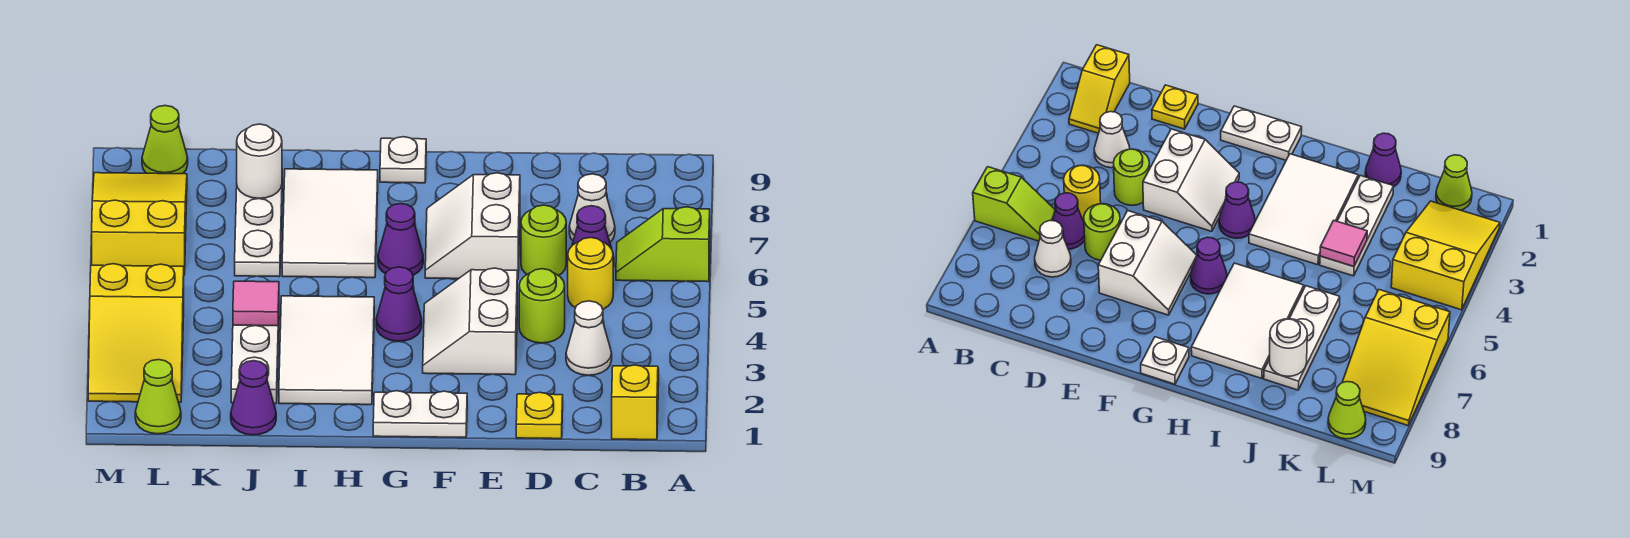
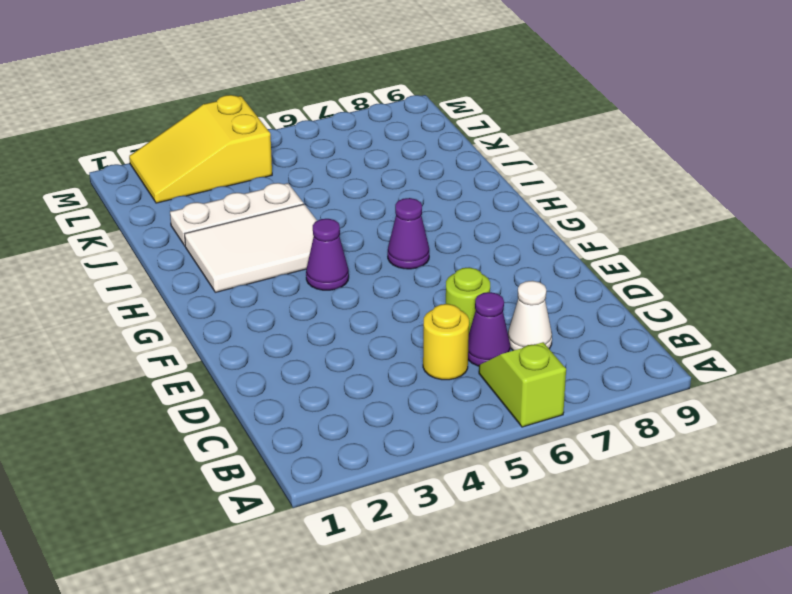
none -> yellow 1x2 slope [612,365,659,440]
none -> white 1x1 cone [566,301,612,375]
none -> yellow 1x1 plate [516,392,563,439]

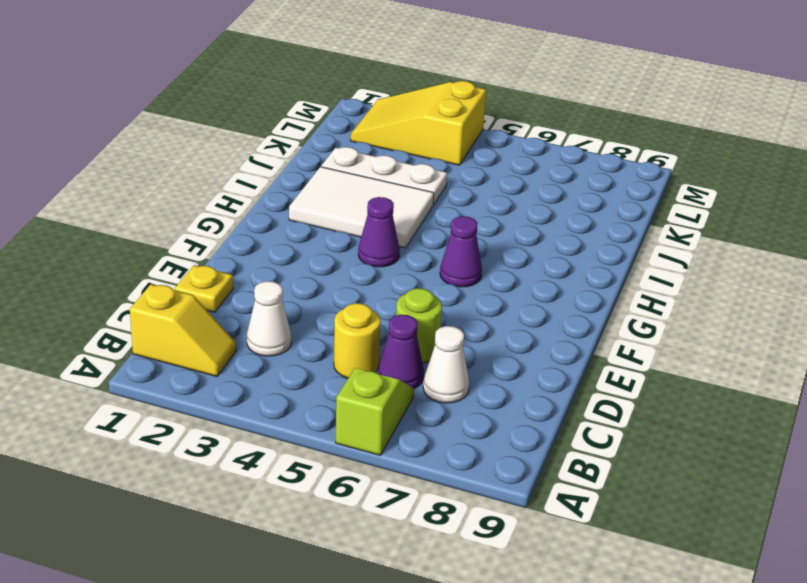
none -> lime 1x1 round brick [519,269,565,343]
none -> white 2x2 slope [423,268,517,375]
none -> white 2x2 slope [425,173,520,279]

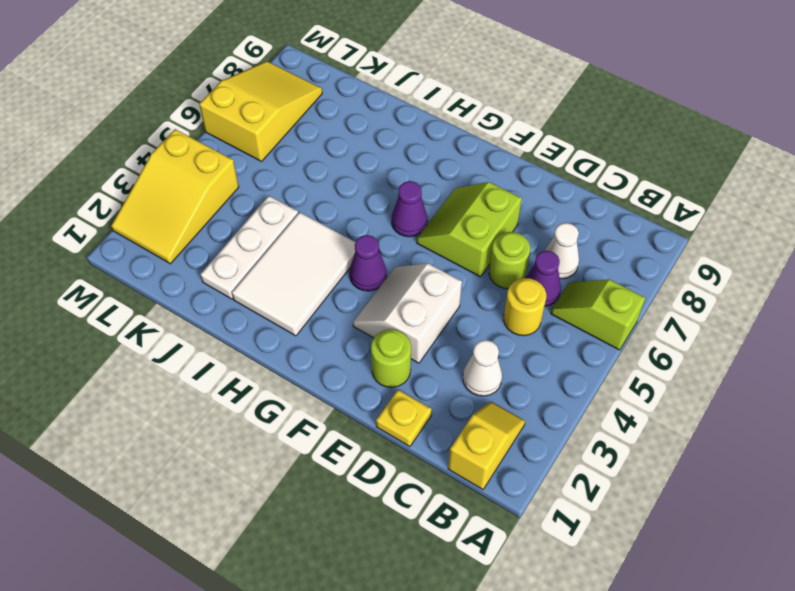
lime 1x1 round brick [371,329,411,387] -> lime 1x1 round brick moved to [519,269,565,343]
lime 2x2 slope [417,182,522,277] -> white 2x2 slope [425,173,520,279]
none -> white 1x2 plate [373,391,467,437]
none -> white 1x1 plate [380,137,426,183]
none -> white 2x3 tile [282,169,378,278]

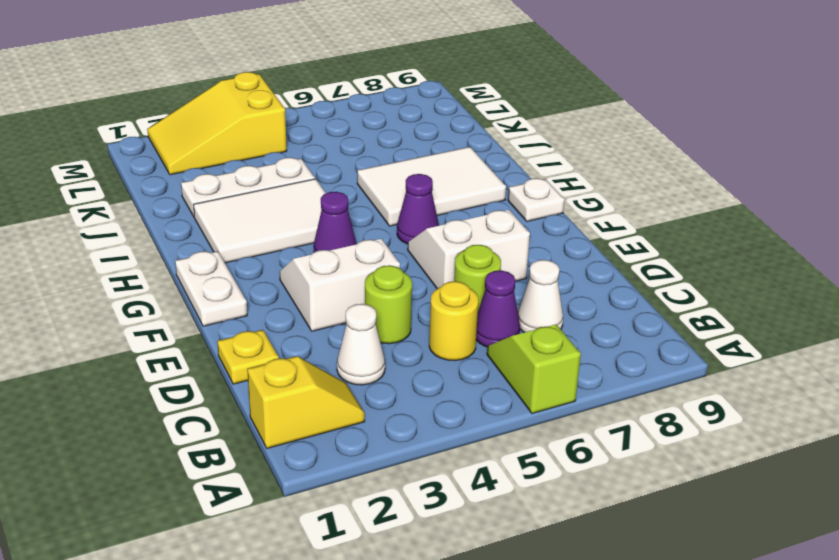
none -> purple 1x1 cone [231,361,276,435]
none -> white 1x3 plate [235,186,282,277]
none -> lime 1x1 cone [135,360,181,434]

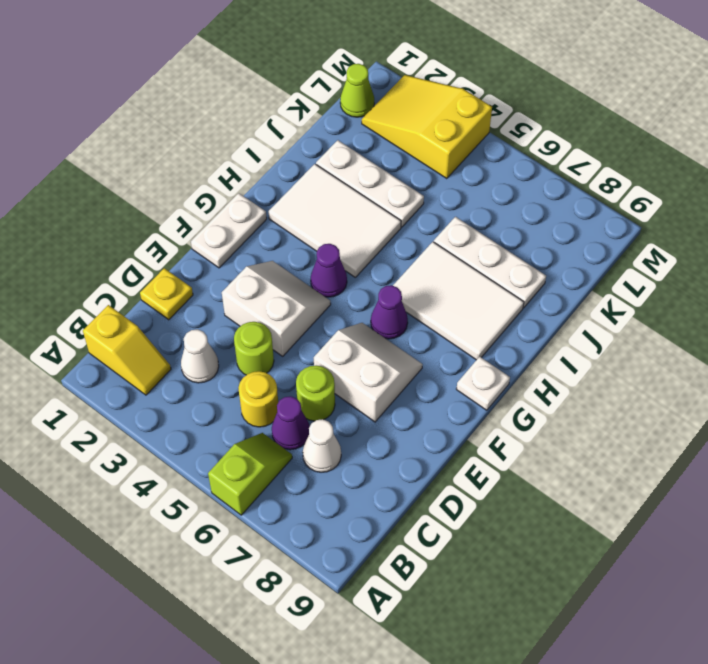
none -> purple 1x1 cone [231,361,276,435]
none -> yellow 2x3 slope [92,173,187,275]
none -> lime 1x1 cone [142,106,188,174]

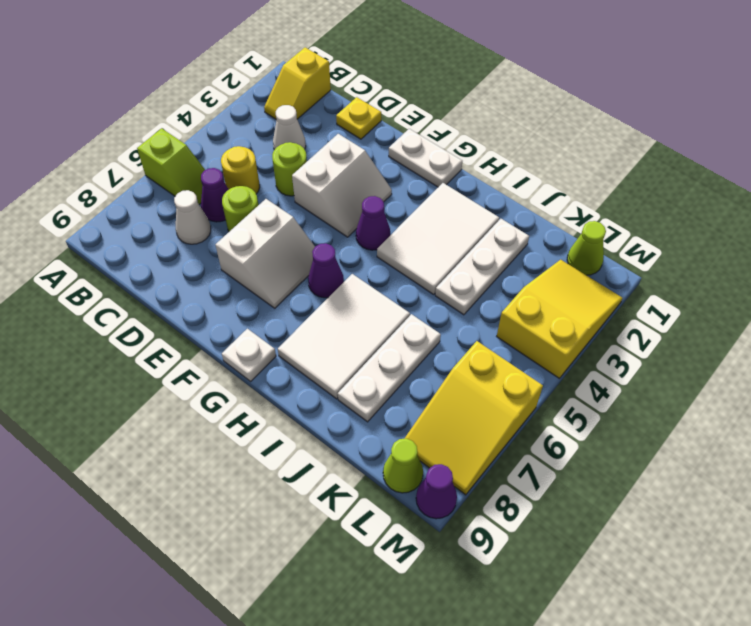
purple 1x1 cone [416,464,457,519] -> purple 1x1 cone moved to [231,361,276,435]
none -> pink 1x1 tile [233,281,279,326]
none -> white 1x1 round brick [237,124,282,199]

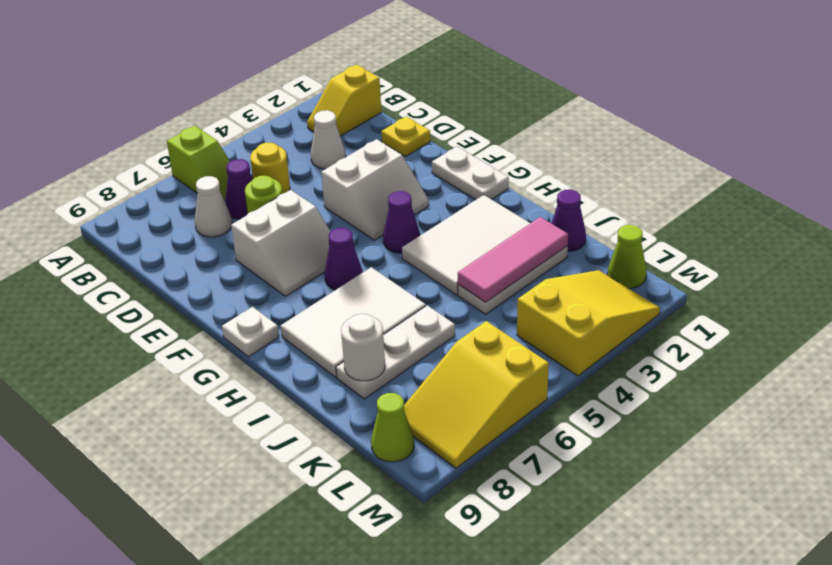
pink 1x3 tile [458,217,568,302] -> pink 1x1 tile [233,281,279,326]
none -> lime 1x1 round brick [519,269,565,343]

